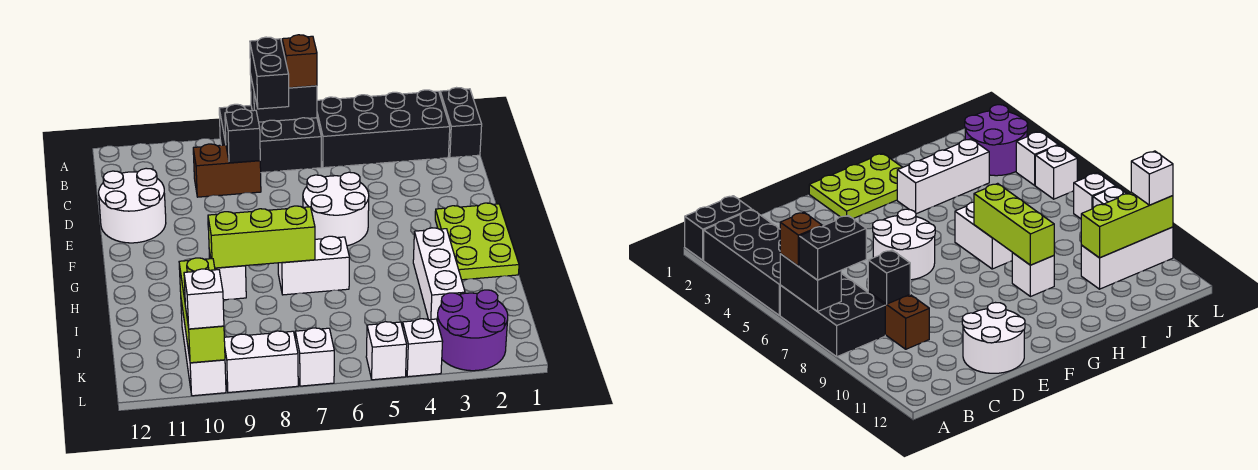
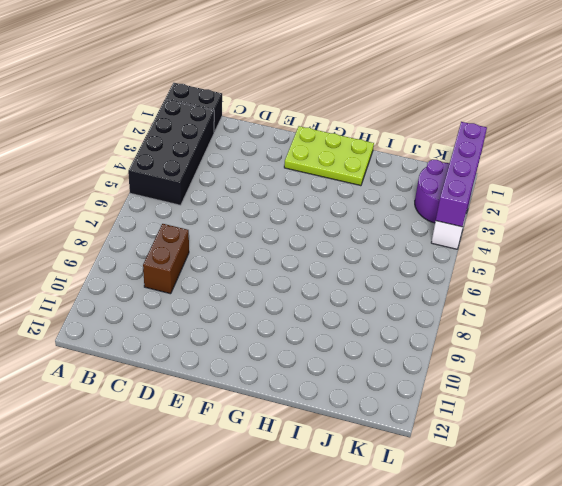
purple 1x4 brick [436,122,487,227] -> none
none -> black 2x3 brick [219,104,321,173]
none -> white 2x2 round brick [99,168,166,243]
none -> white 2x2 round brick [303,172,369,246]

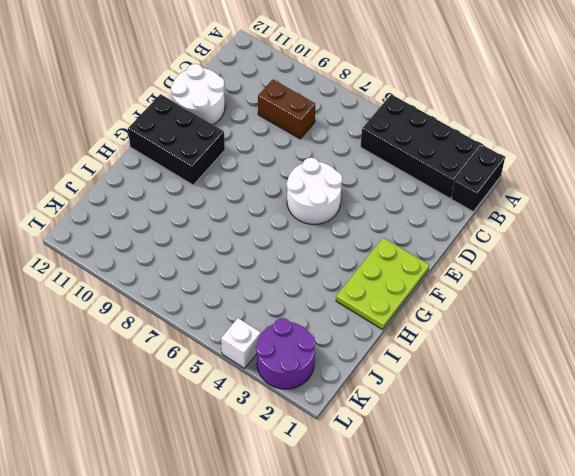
black 2x3 brick [128,94,225,185] -> black 2x3 brick moved to [219,104,321,173]
none -> white 1x3 brick [413,228,465,320]
none -> white 1x2 brick [278,236,350,295]
none -> white 1x1 brick [209,251,246,300]

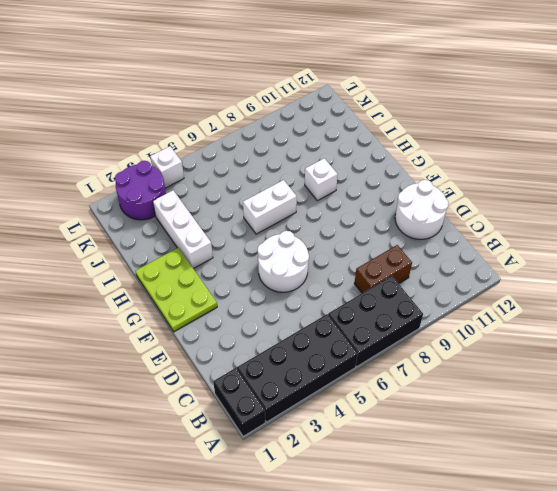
none -> white 1x3 brick [181,301,226,396]
none -> white 1x1 brick [366,322,407,380]
none -> white 1x1 brick [295,328,334,386]

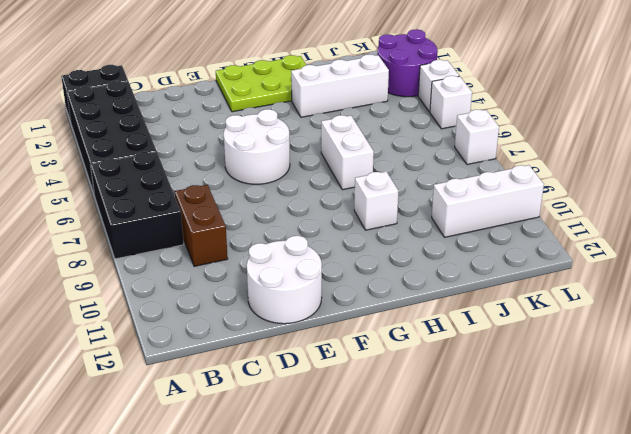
none -> white 1x2 brick [224,331,298,393]
none -> black 1x2 brick [250,74,317,122]
none -> black 1x1 brick [225,109,260,163]

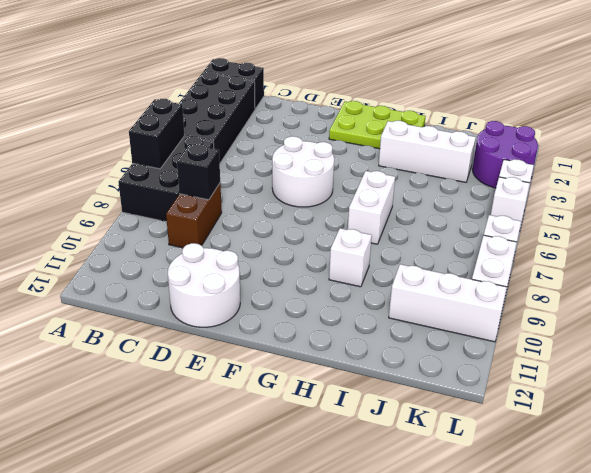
none -> lime 1x3 brick [208,206,315,268]
none -> lime 1x3 brick [179,258,225,363]
none -> brown 1x1 brick [282,35,317,88]

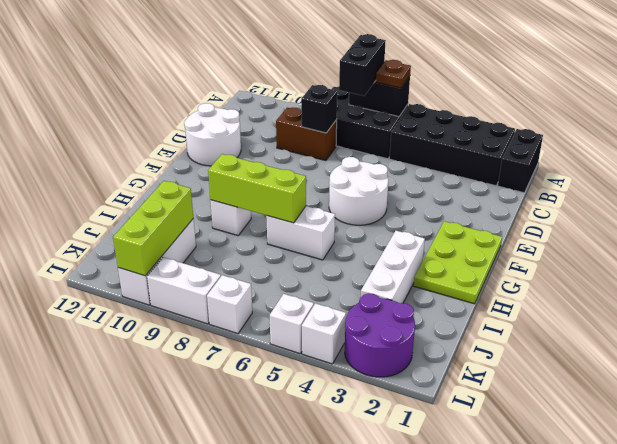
brown 1x1 plate [376,60,411,88] -> brown 1x1 brick [282,35,317,88]
none -> white 1x1 brick [184,269,224,329]

